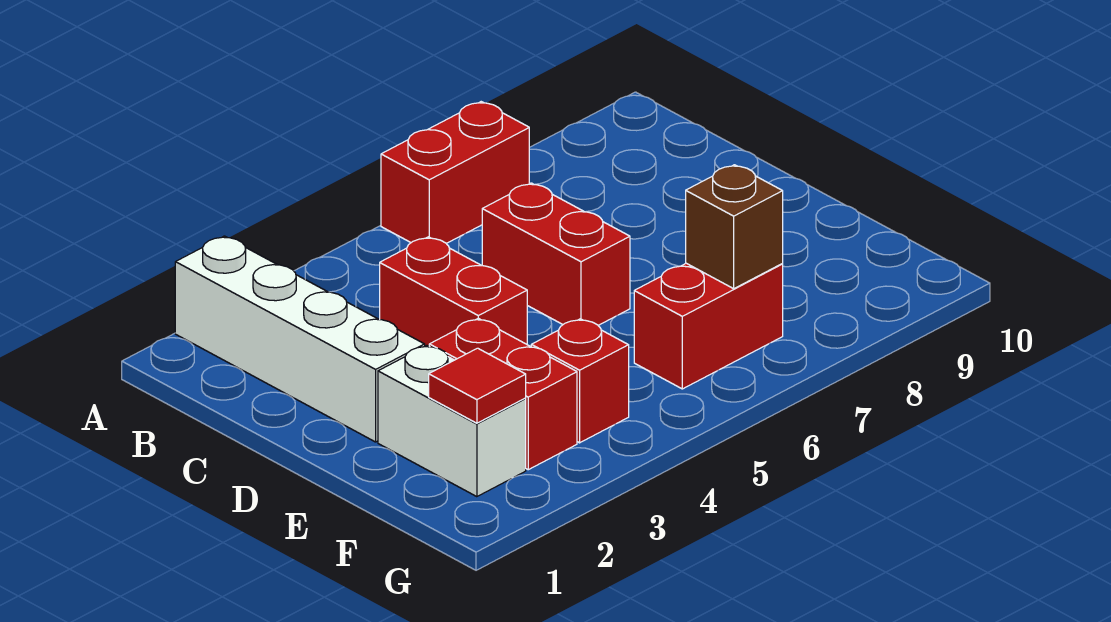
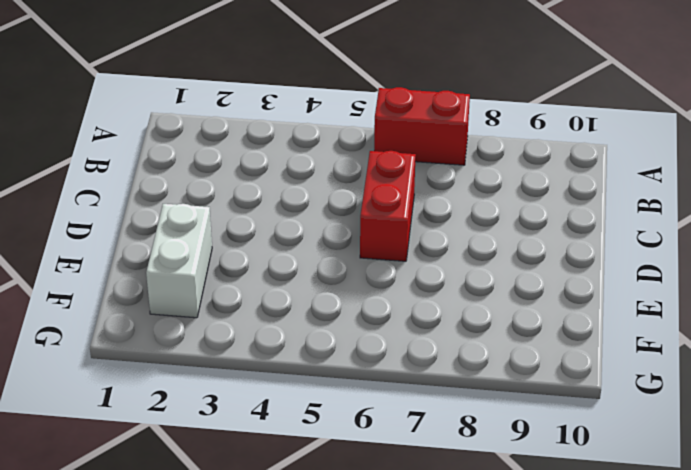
none -> white 1x4 brick [175,236,425,442]
none -> red 1x2 brick [380,237,527,346]

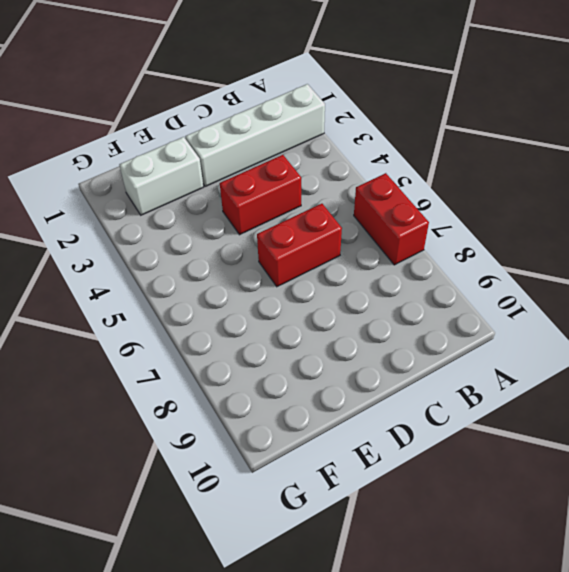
none -> red 1x2 brick [429,318,577,470]
none -> red 1x1 brick [531,319,629,443]

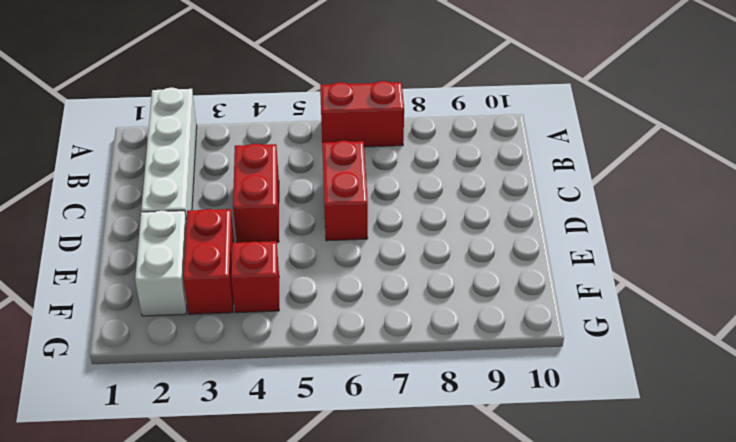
none -> red 1x2 brick [634,263,783,389]
none -> red 1x1 tile [429,348,526,423]

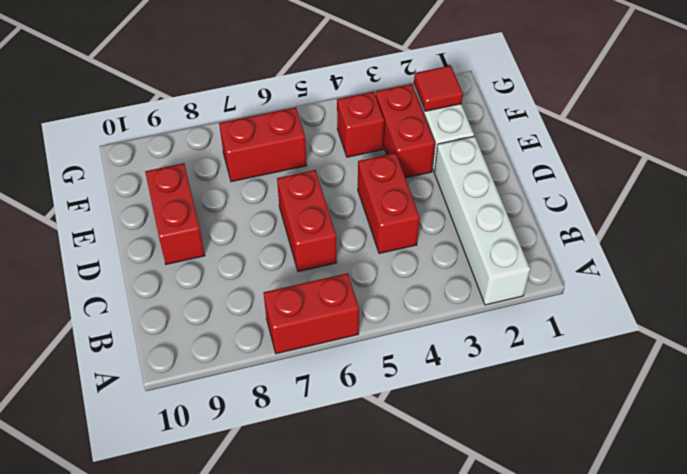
red 1x2 brick [145,163,205,264] -> none
none -> brown 1x1 brick [686,165,783,289]

